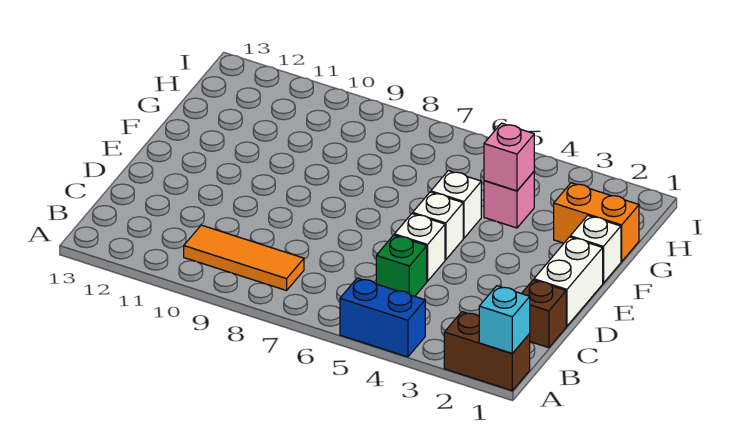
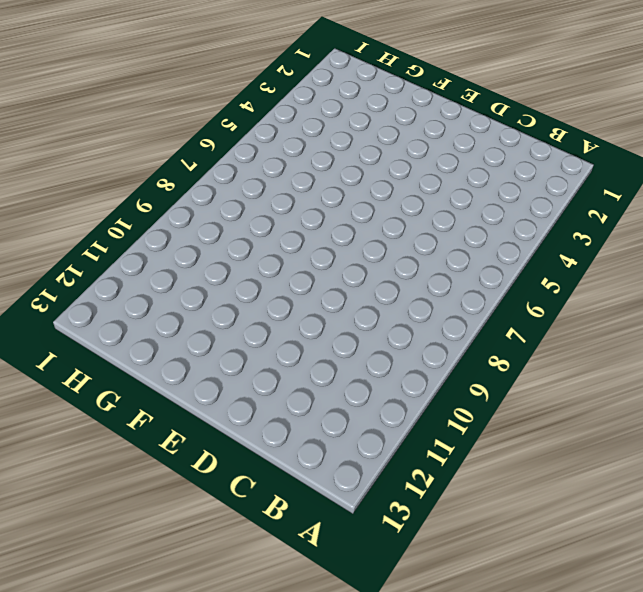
none -> brown 1x2 brick [444,312,530,390]
none -> blue 1x2 brick [340,278,425,357]
none -> orange 1x3 tile [184,225,304,291]

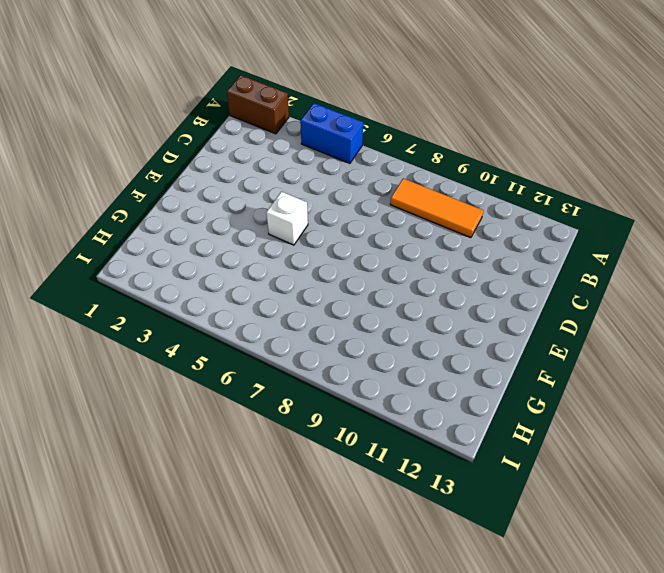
none -> brown 1x1 brick [521,280,566,348]
none -> green 1x1 brick [376,235,427,296]
none -> white 1x2 brick [534,237,603,326]

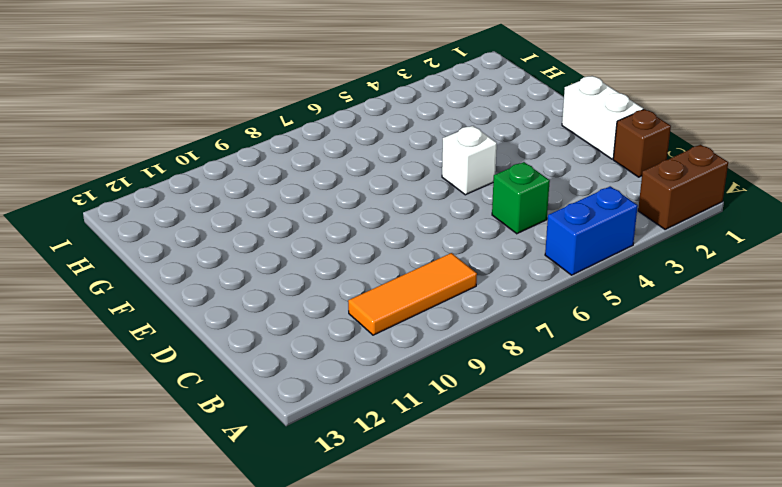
none -> white 1x1 brick [394,214,445,281]
none -> white 1x1 brick [570,216,621,283]
none -> white 1x1 brick [431,171,481,238]

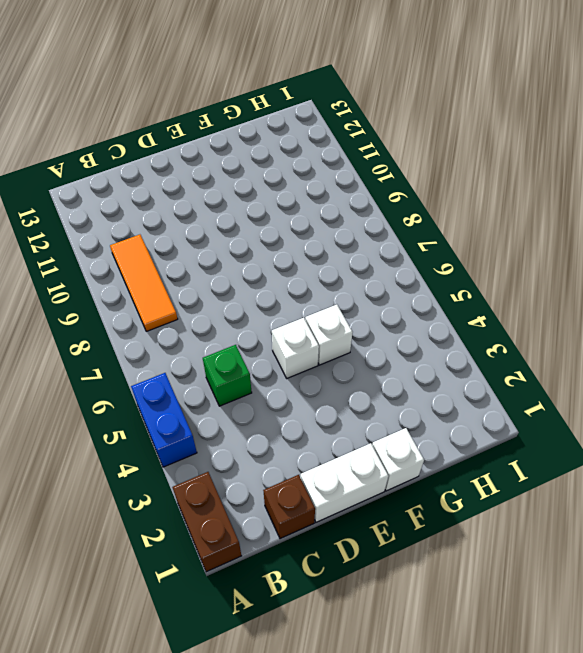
none -> white 1x1 brick [394,214,445,281]
none -> orange 1x2 brick [554,183,639,262]
none -> pink 1x1 brick [484,172,534,228]

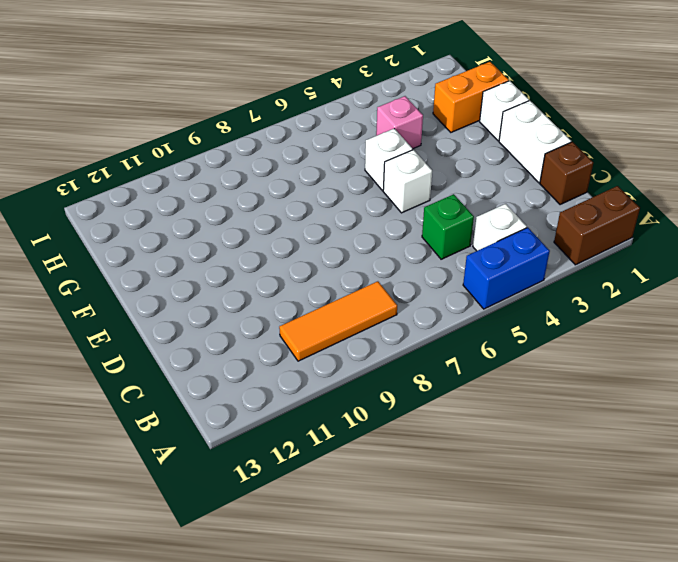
white 1x1 brick [473,204,527,251] -> white 1x1 brick moved to [394,214,445,281]
none -> cyan 1x1 brick [479,286,530,353]
none -> pink 1x1 brick [484,123,534,191]

